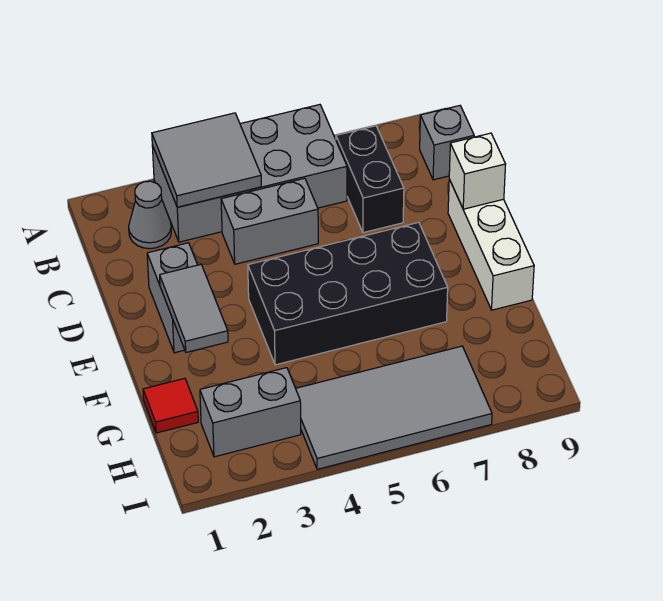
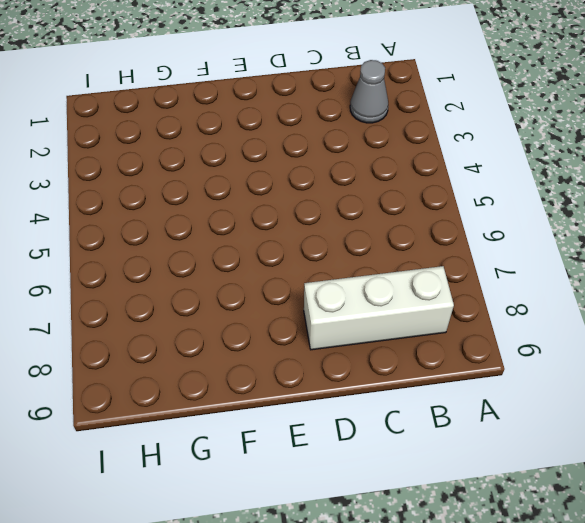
white 1x3 brick [304,266,454,350] -> white 1x3 brick moved to [448,180,534,310]
none -> grey 2x4 brick [152,105,347,242]
none -> black 1x2 brick [336,126,404,233]
none -> grey 1x1 brick [420,106,474,180]

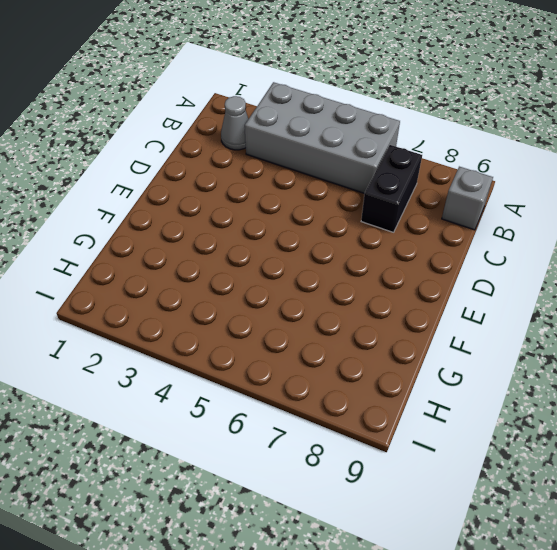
none -> grey 1x2 brick [221,178,318,264]
none -> grey 1x2 brick [147,243,197,353]
none -> white 1x3 brick [448,180,534,310]

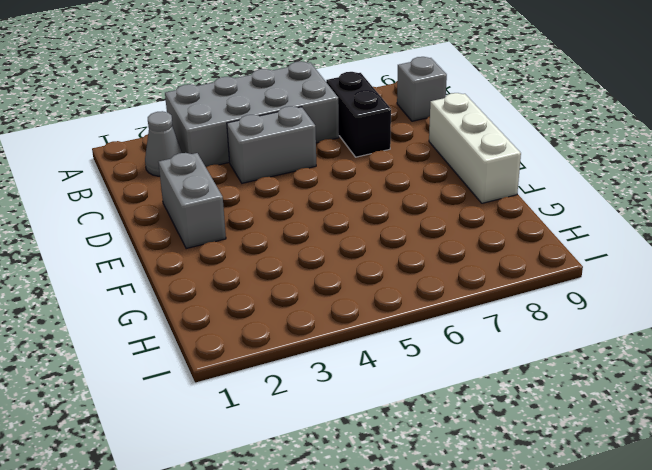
none -> black 2x4 brick [248,222,448,365]
none -> red 1x1 tile [143,378,198,433]
none -> grey 1x2 brick [200,368,301,457]

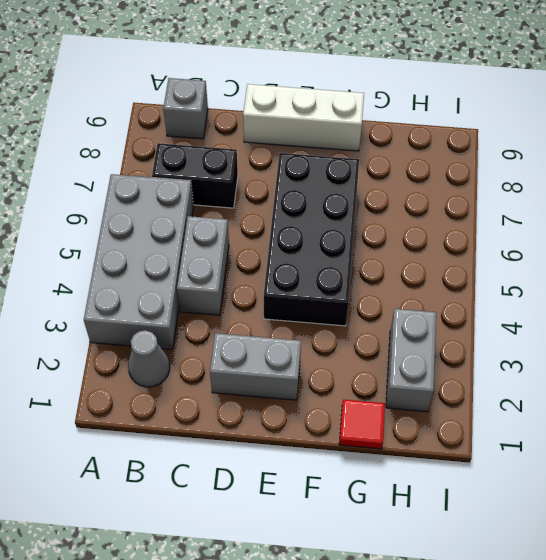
none -> grey 2x4 tile [296,346,492,469]
none -> grey 2x2 tile [152,113,261,207]
none -> white 1x1 brick [449,133,506,209]

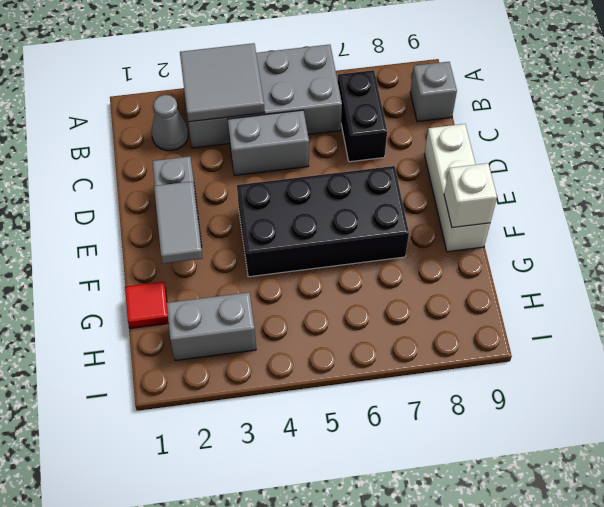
white 1x1 brick [444,163,497,228] -> white 1x1 brick moved to [449,133,506,209]
none -> grey 2x4 tile [296,346,492,469]

